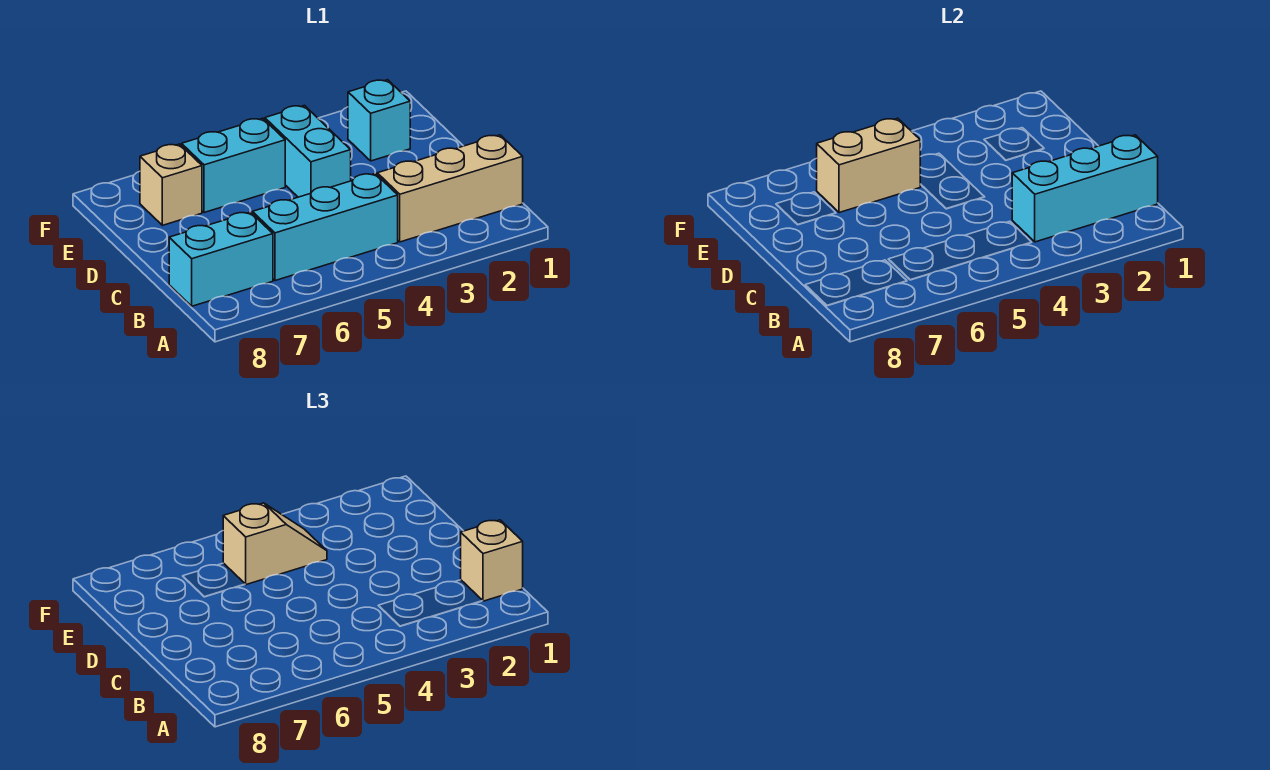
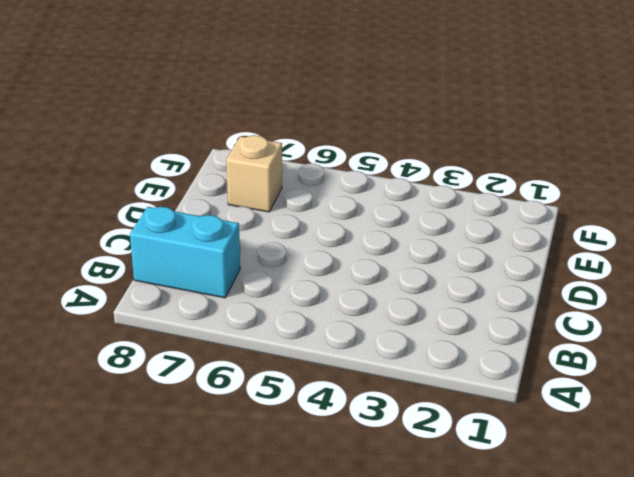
none -> tan 1x3 brick [377,135,523,242]
none -> cyan 1x3 brick [252,174,398,281]

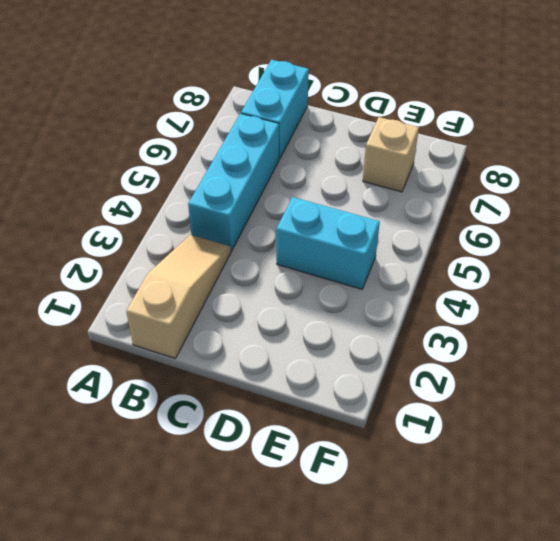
tan 1x3 slope [126,235,231,359] -> tan 1x3 brick [377,135,523,242]
none -> cyan 1x1 brick [348,80,410,161]
none -> cyan 1x2 brick [182,118,285,213]

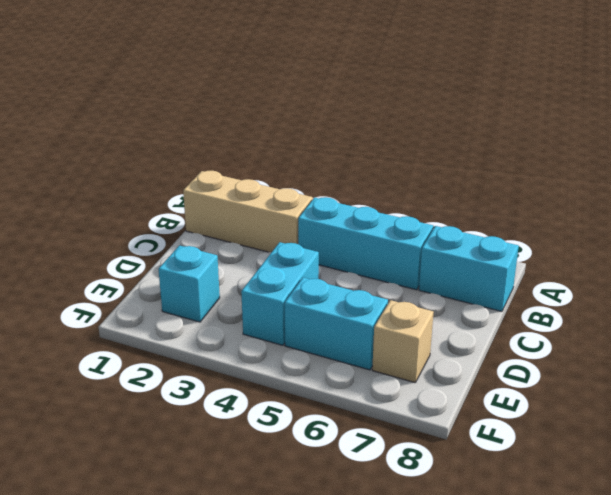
none -> cyan 1x3 brick [1012,135,1158,242]
none -> tan 1x2 brick [817,118,920,213]

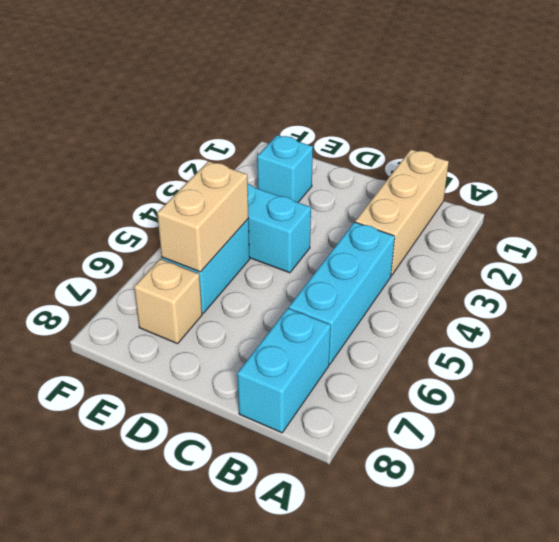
none -> cyan 1x3 brick [1012,135,1158,242]
none -> tan 1x1 brick [461,520,523,601]

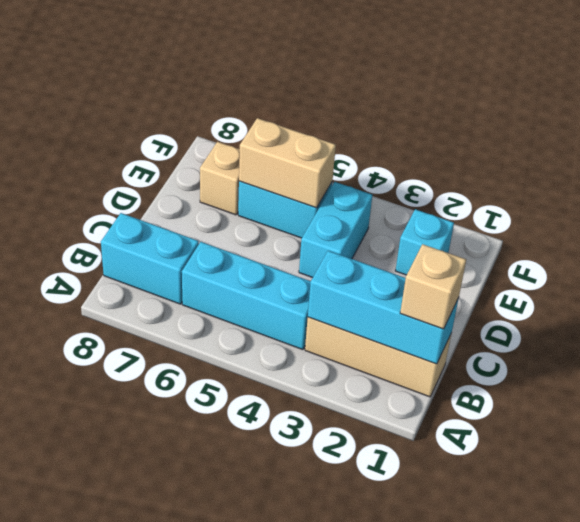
none -> tan 1x2 slope [223,503,327,585]

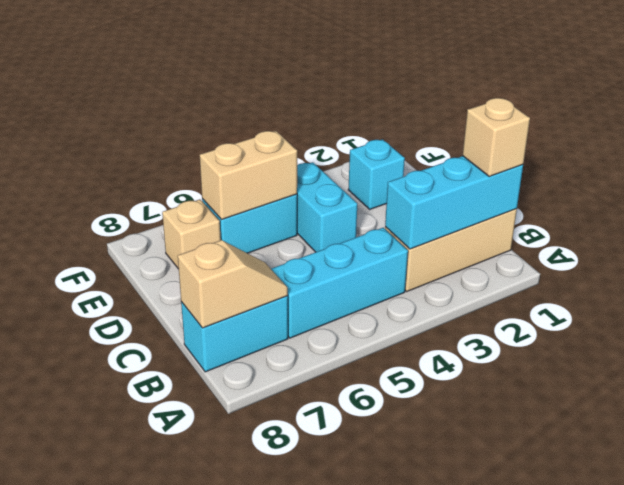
tan 1x2 slope [178,240,288,328] -> tan 1x2 slope moved to [223,503,327,585]

